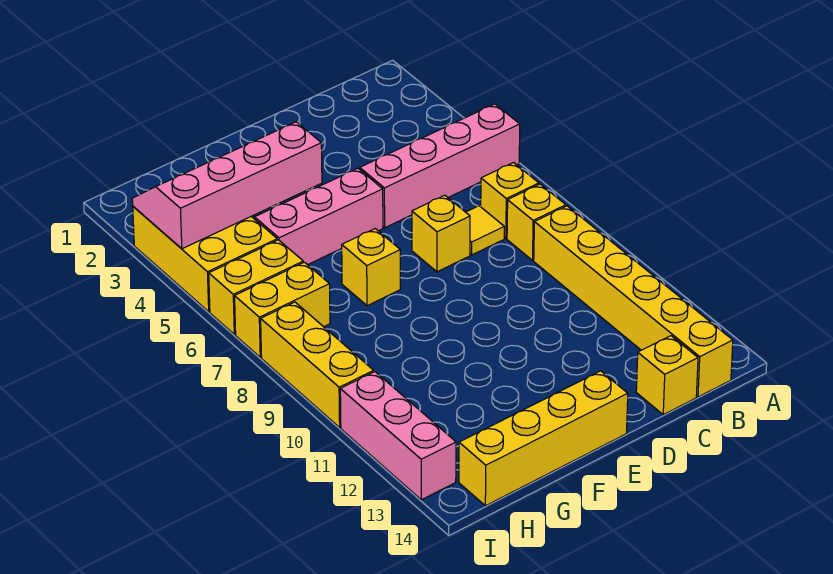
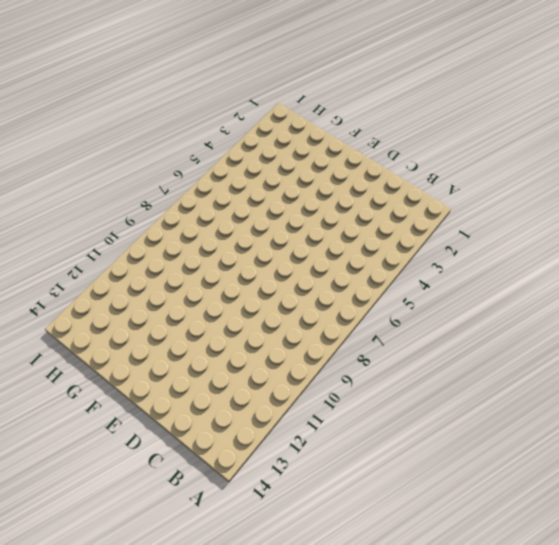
none -> pink 1x4 brick [360,104,520,228]
none -> yellow 1x1 brick [480,163,539,238]
none -> yellow 1x1 brick [507,184,566,260]

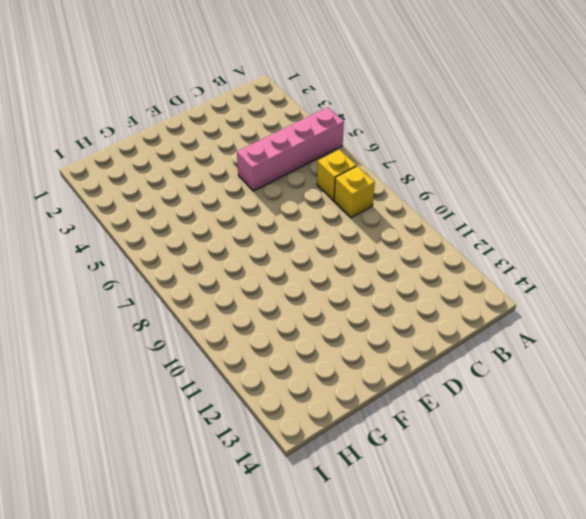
none -> yellow 1x6 brick [534,206,733,397]
none -> yellow 1x1 tile [466,206,504,255]
none -> yellow 1x1 brick [636,336,698,415]

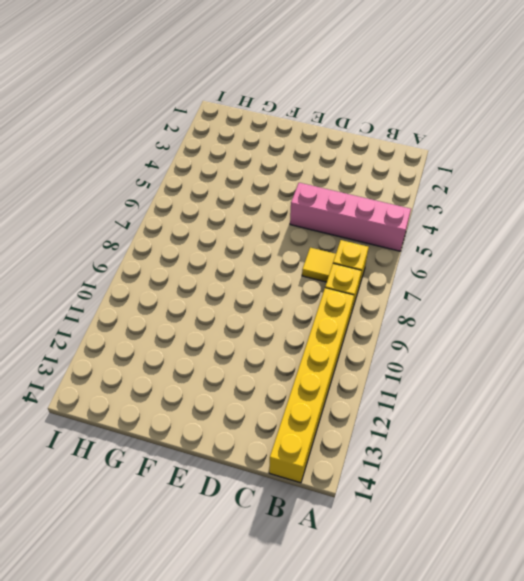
none -> yellow 1x1 brick [636,336,698,415]
none -> yellow 1x1 brick [412,195,470,272]
none -> pink 1x3 brick [255,168,383,265]

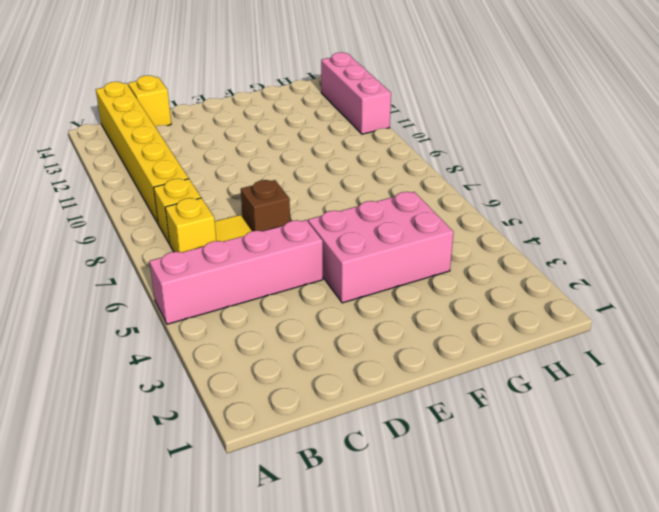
brown 1x1 brick [241,180,290,231] -> yellow 1x1 brick [412,195,470,272]
pink 2x3 brick [308,192,454,303] -> pink 1x3 brick [255,168,383,265]
none -> yellow 1x4 brick [459,371,628,506]
none -> yellow 1x1 brick [342,229,400,306]
none -> yellow 2x3 brick [133,207,277,312]

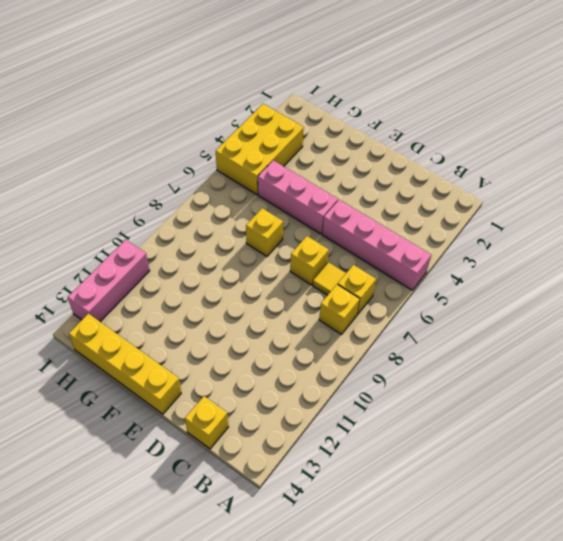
none -> yellow 1x6 brick [534,206,733,397]
none -> yellow 1x2 brick [209,240,303,334]
none -> yellow 1x2 brick [235,262,330,357]

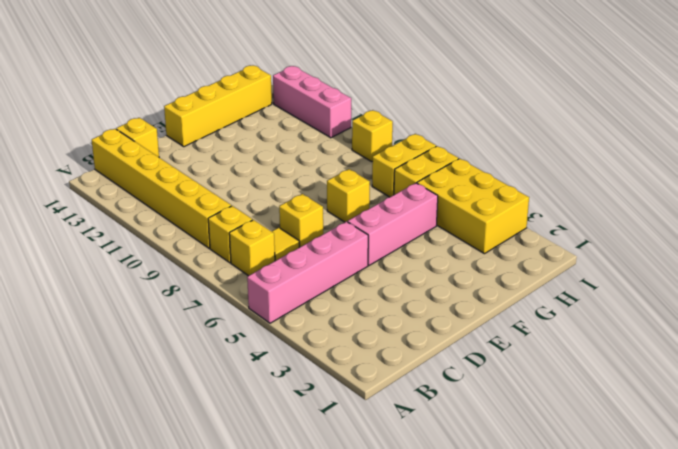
yellow 1x1 brick [352,110,393,161] -> yellow 1x3 brick [261,302,374,427]
none -> pink 2x4 slope [132,122,322,249]

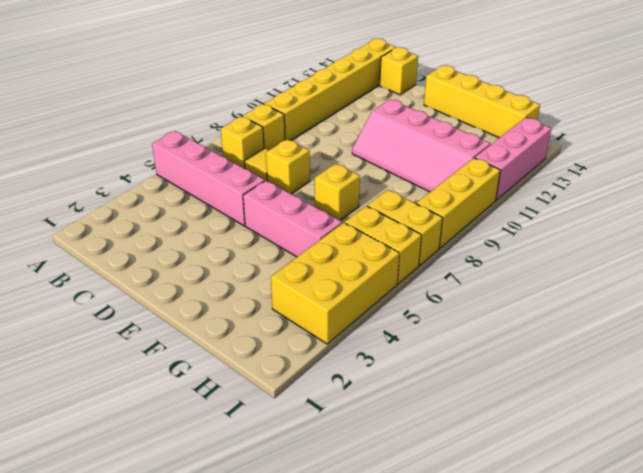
pink 2x4 slope [352,99,490,192] -> pink 2x4 slope moved to [132,122,322,249]

